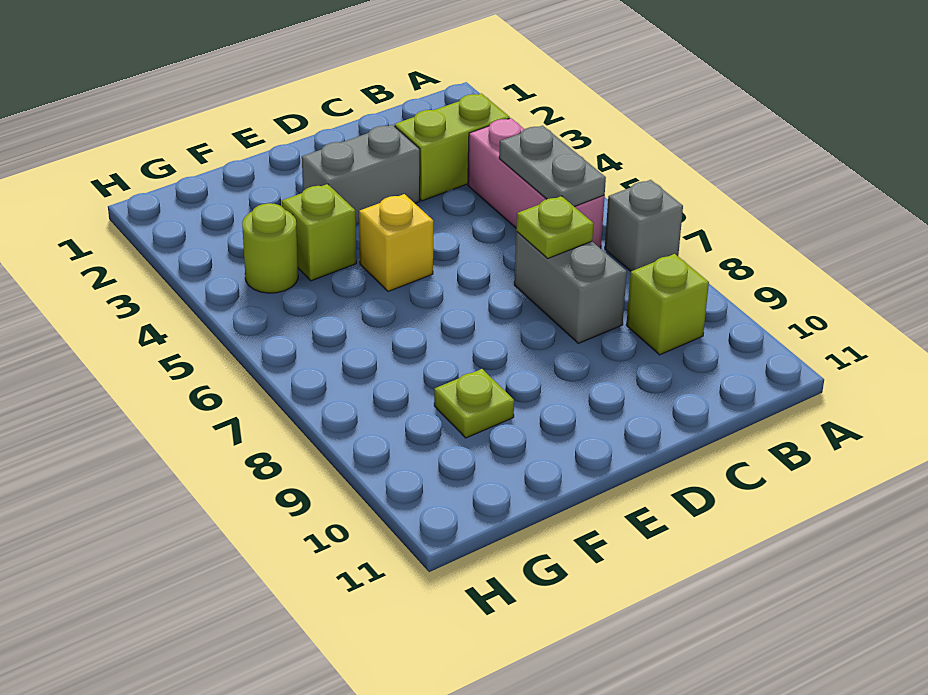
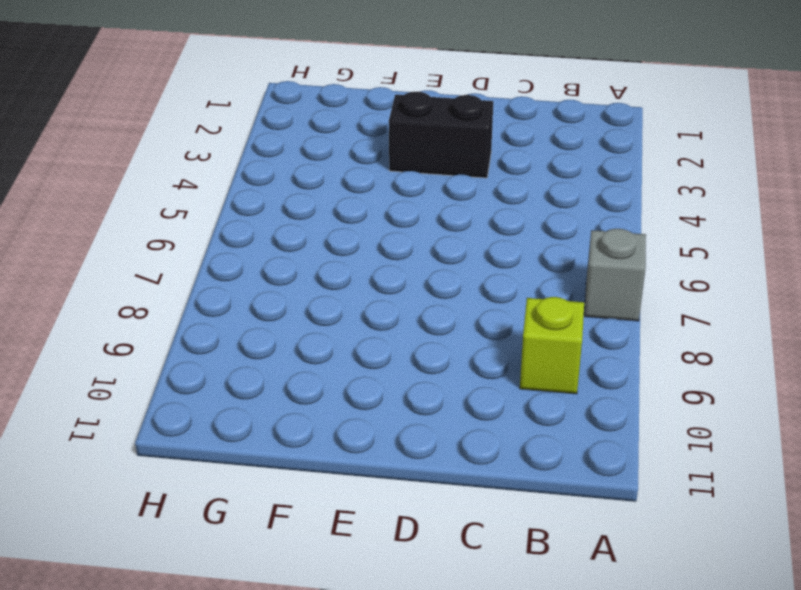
black 1x2 brick [389,92,493,178] -> grey 1x2 brick [302,125,420,225]
none -> lime 1x2 brick [395,93,510,201]
none -> pink 1x3 brick [468,118,605,249]
none -> grey 1x2 brick [514,232,627,343]

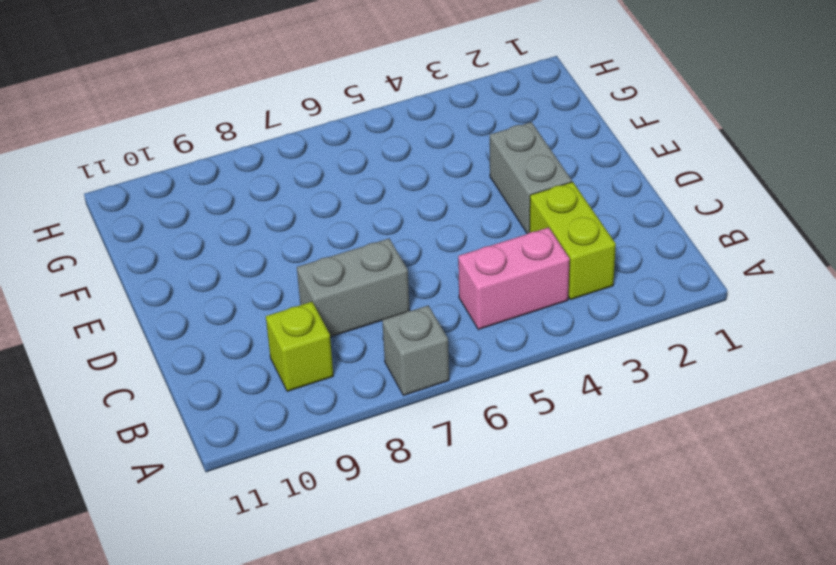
pink 1x2 brick [458,227,570,330] -> pink 1x3 brick [468,118,605,249]
none -> yellow 1x1 brick [359,194,434,291]
none -> lime 1x1 brick [282,184,356,281]
none -> lime 1x1 plate [434,369,514,438]

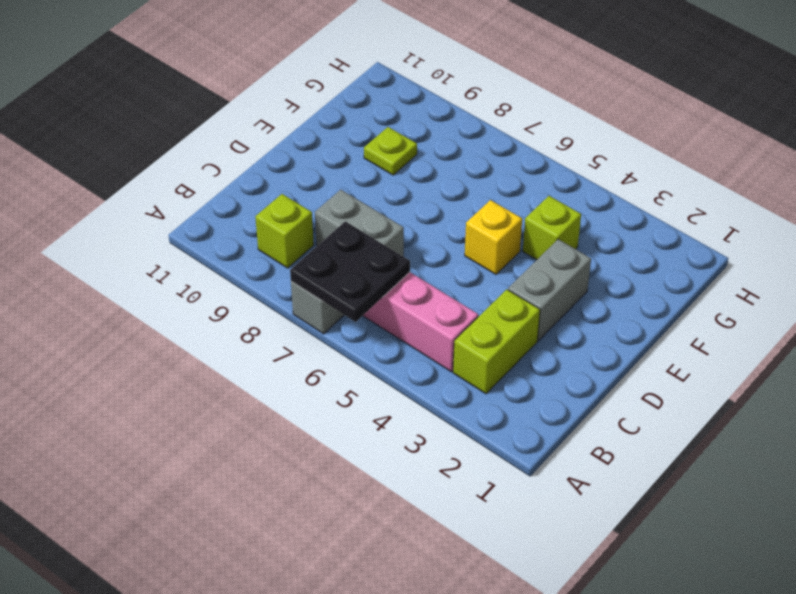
black 2x2 plate [290,221,410,322] -> grey 1x2 plate [499,125,606,207]
none -> lime 1x1 round brick [242,203,298,293]
none -> lime 1x1 plate [516,196,594,258]

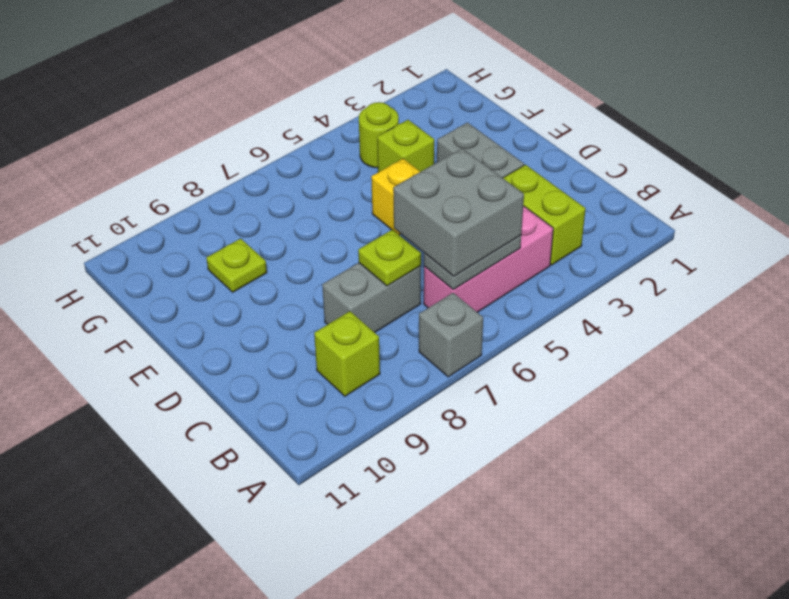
grey 2x2 brick [393,148,524,276] -> none

